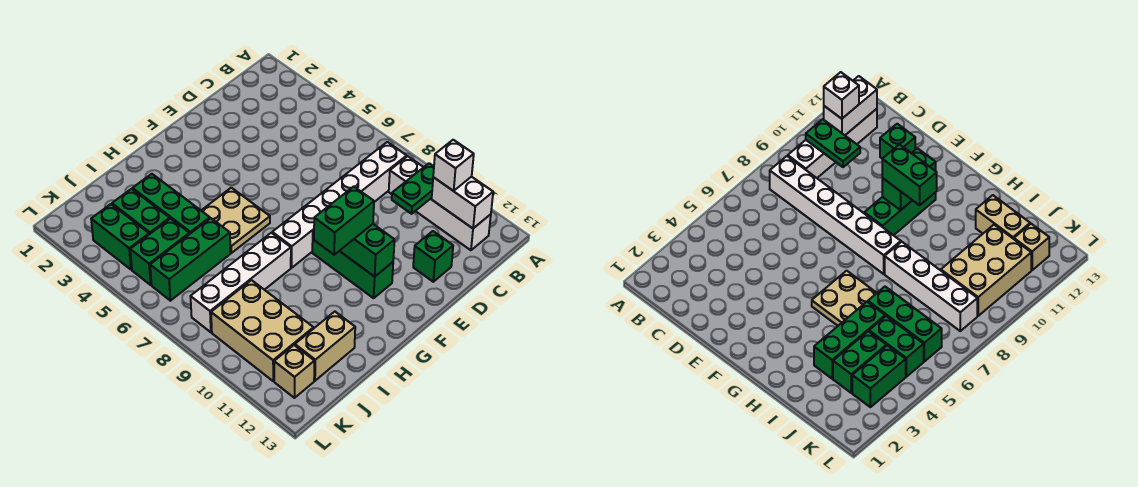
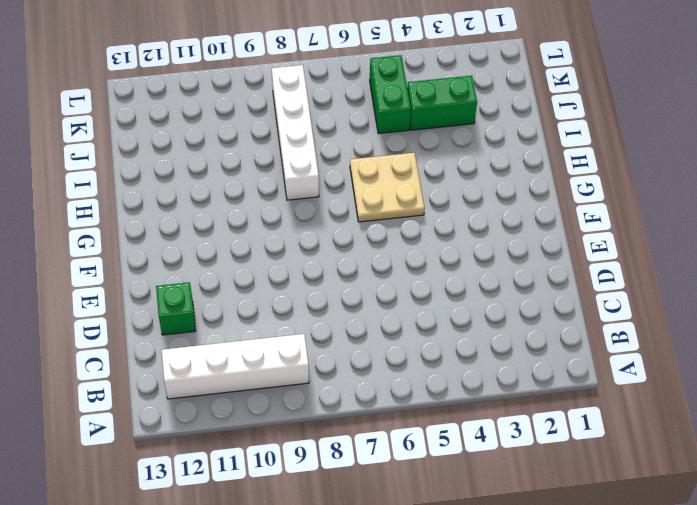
none -> white 1x6 brick [272,142,407,268]
none -> green 1x3 brick [312,231,393,298]
none -> green 1x3 brick [133,174,210,233]

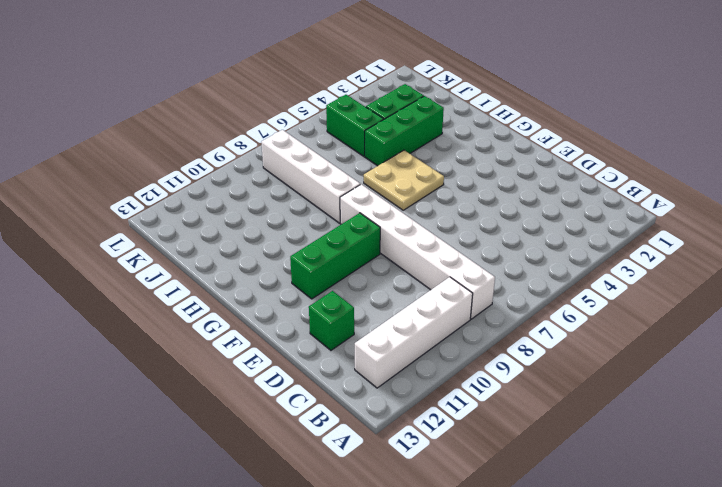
none -> green 1x3 brick [150,218,231,301]
none -> tan 1x2 brick [295,312,355,381]
none -> tan 2x3 brick [211,280,313,381]

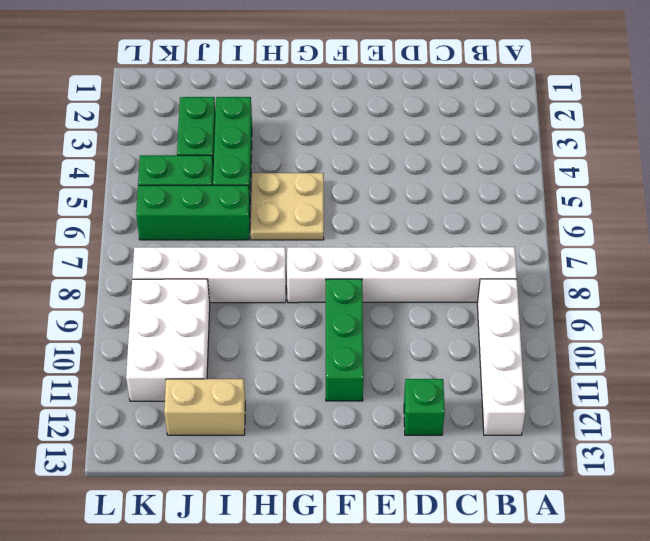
white 2x3 brick [126,279,210,401] -> tan 2x3 brick [211,280,313,381]
none -> green 1x2 brick [91,204,149,269]
none -> tan 1x1 brick [274,345,314,398]
none -> green 1x2 plate [392,163,434,214]

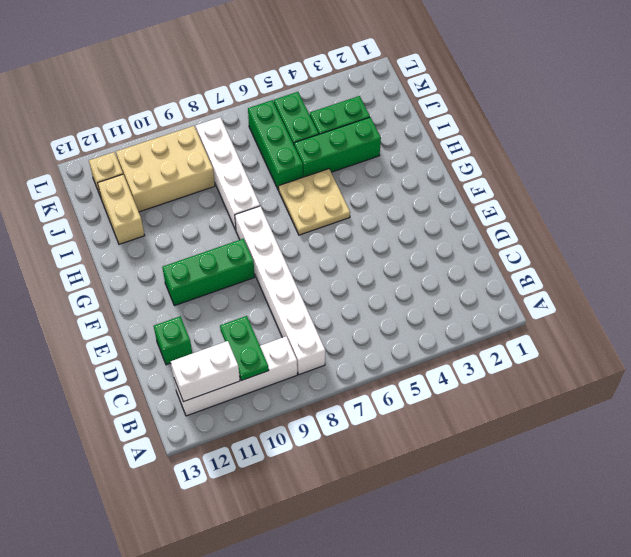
none -> green 1x2 brick [91,204,149,269]
none -> green 1x2 brick [340,224,395,277]
none -> white 1x1 brick [433,140,474,191]

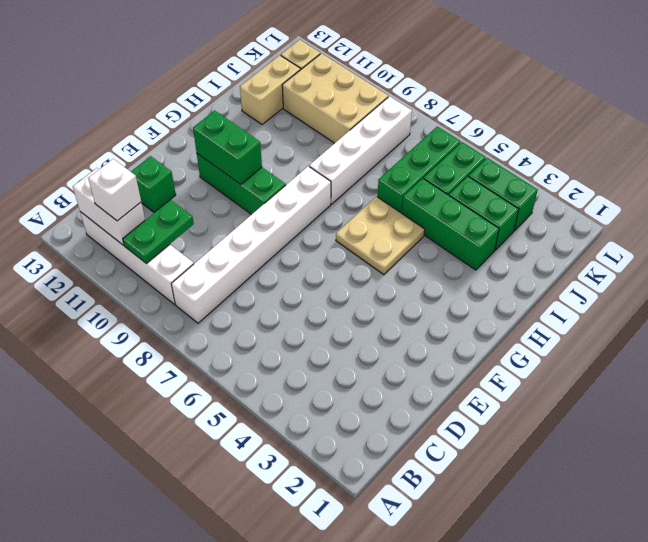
none -> green 1x2 brick [314,187,374,255]

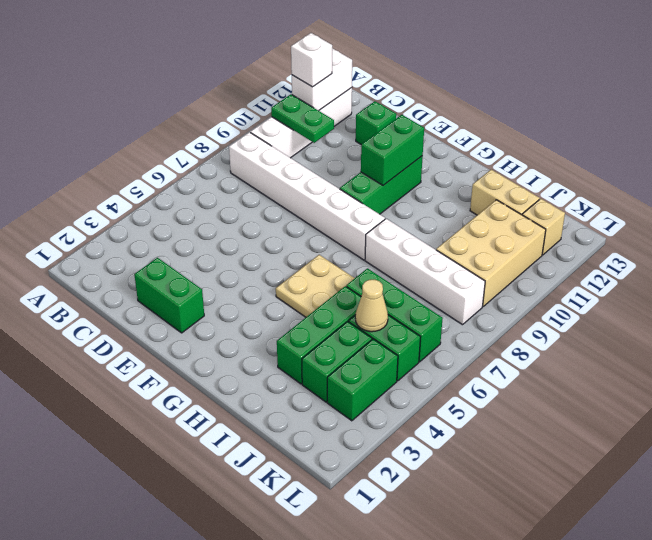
green 1x2 brick [134,258,204,333] -> green 1x2 brick moved to [314,187,374,255]
tan 1x1 cone [355,279,388,332] -> none

